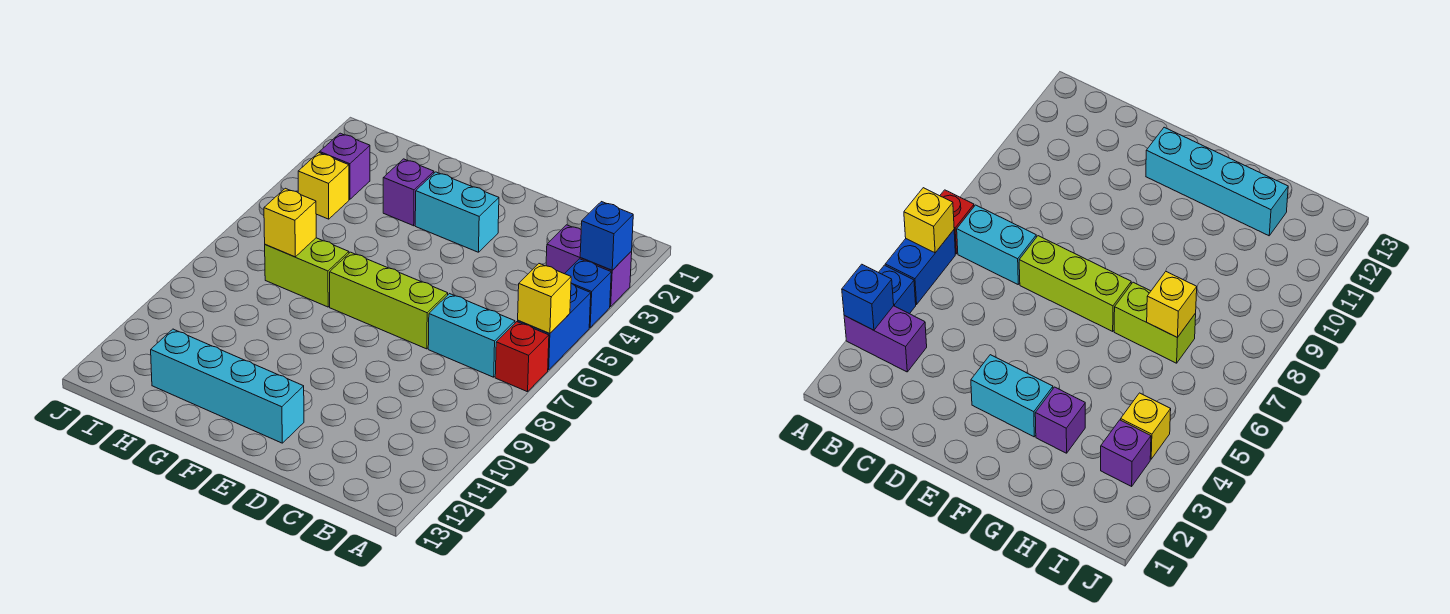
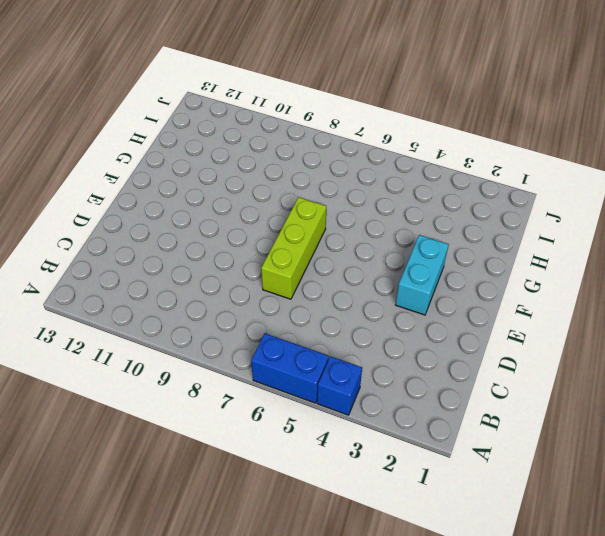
none -> purple 1x2 brick [546,225,632,307]
none -> red 1x1 brick [495,322,549,392]
none -> cyan 1x2 brick [428,294,515,377]

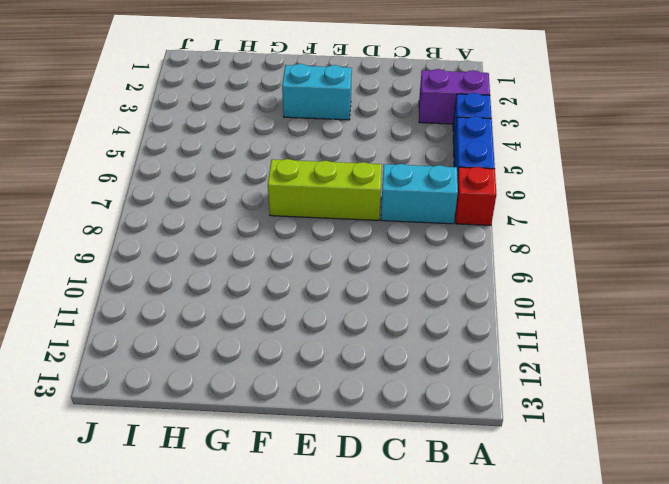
none -> cyan 1x4 brick [151,329,304,443]
none -> purple 1x1 brick [383,159,434,226]
none -> lime 1x2 brick [265,238,349,307]

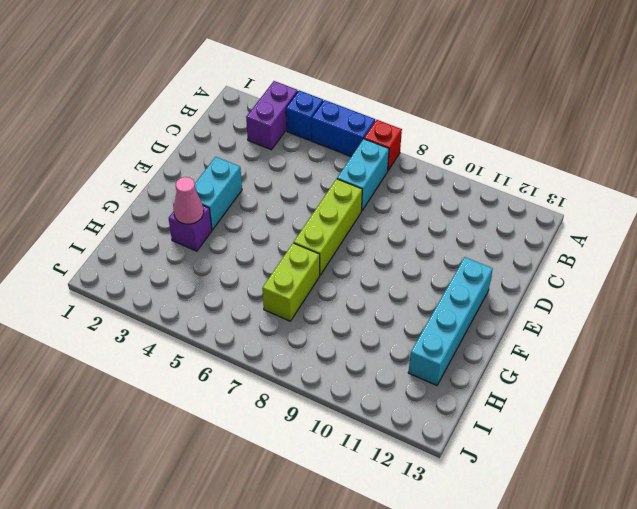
pink 1x1 cone [173,177,204,224] -> none
none -> purple 1x1 brick [320,133,370,199]
none -> yellow 1x1 brick [298,153,349,219]
none -> blue 1x1 brick [580,202,633,270]

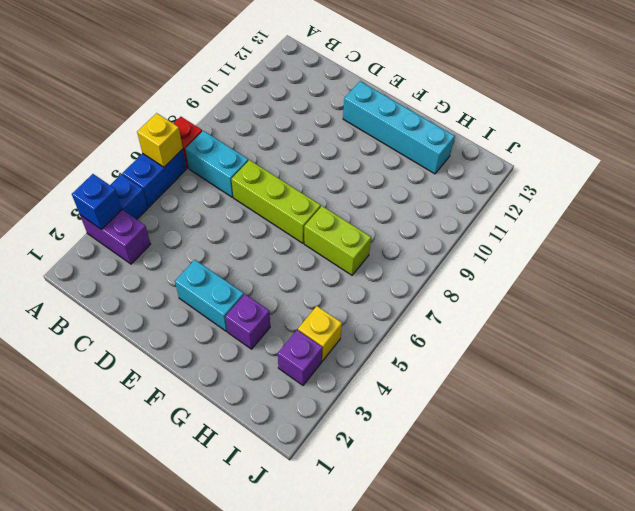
none -> yellow 1x1 brick [264,188,316,257]

